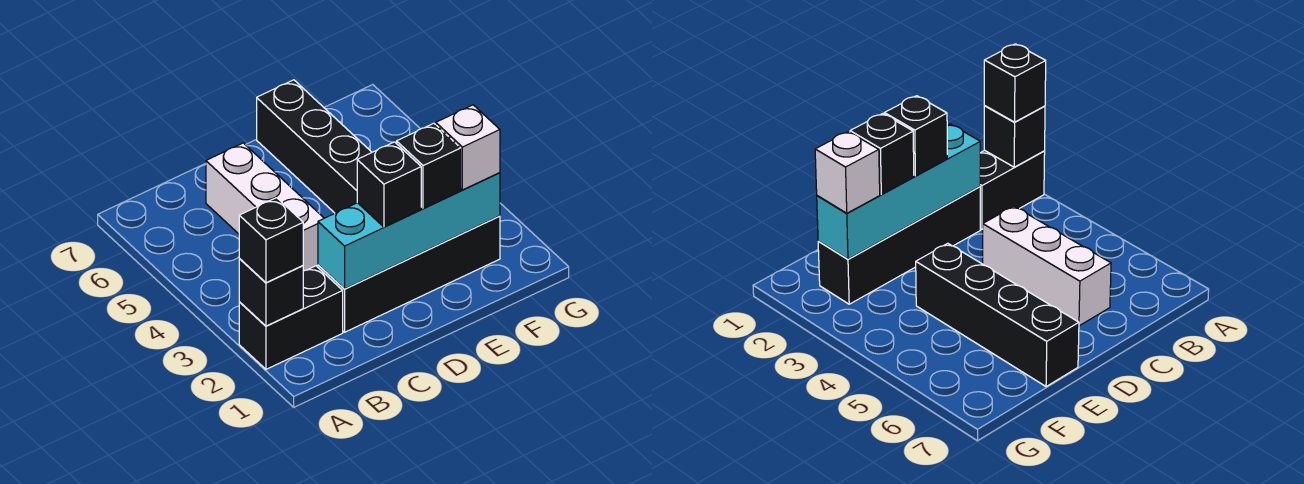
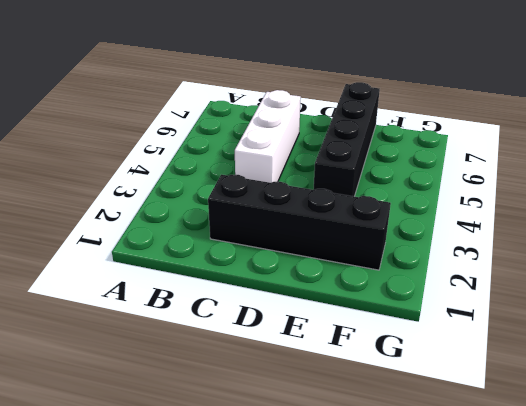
none -> black 1x2 brick [239,266,343,369]
none -> black 1x1 brick [239,259,303,326]

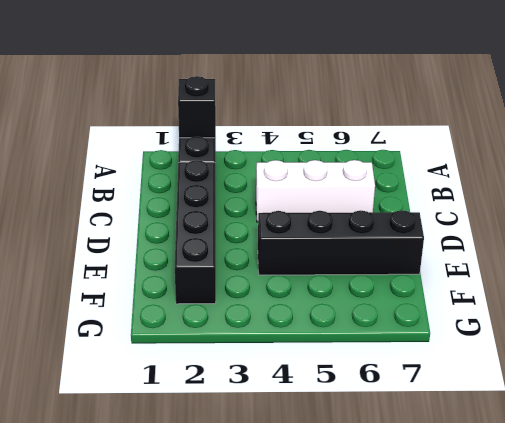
none -> cyan 1x4 brick [318,173,500,289]
none -> black 1x1 brick [239,198,303,283]

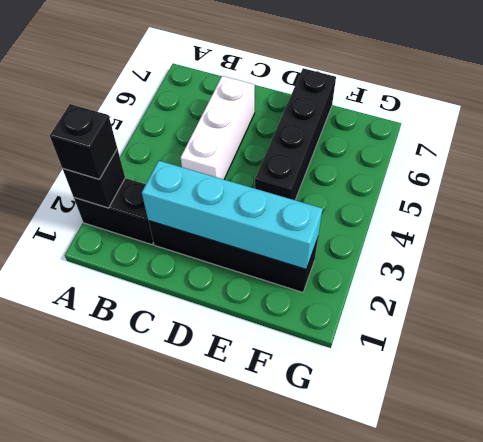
none -> black 1x1 brick [357,142,421,227]
none -> black 1x1 brick [397,123,461,209]

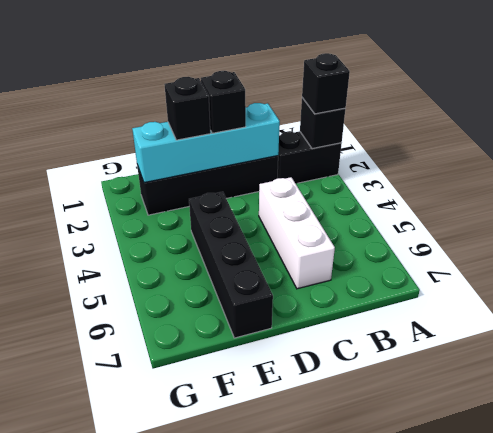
none -> white 1x1 brick [436,105,500,190]

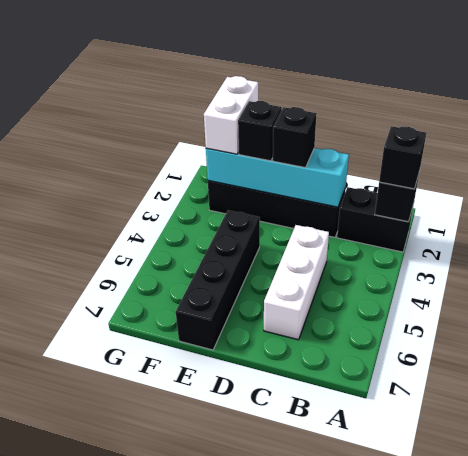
white 1x2 brick [204,76,258,154] -> white 1x1 brick [436,105,500,190]

